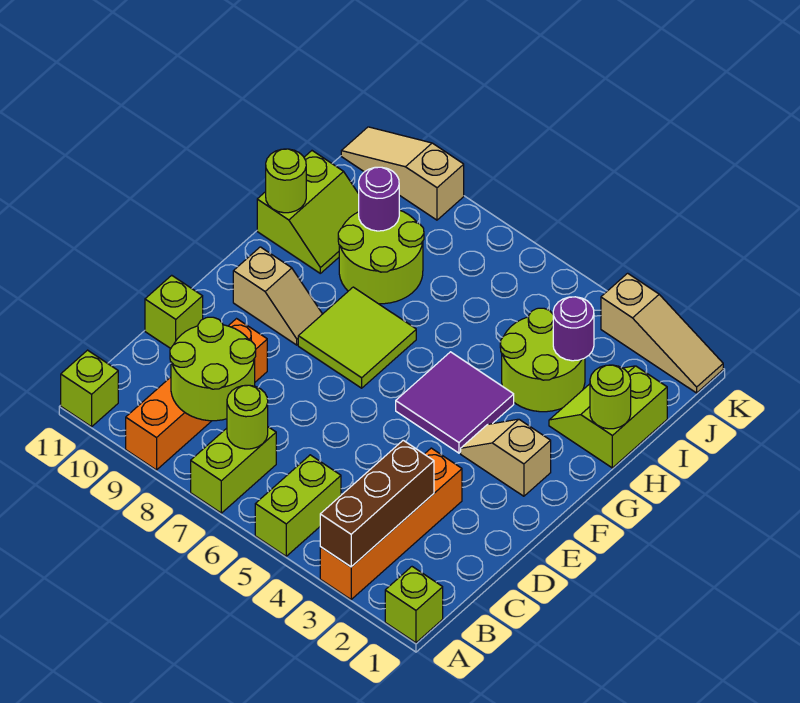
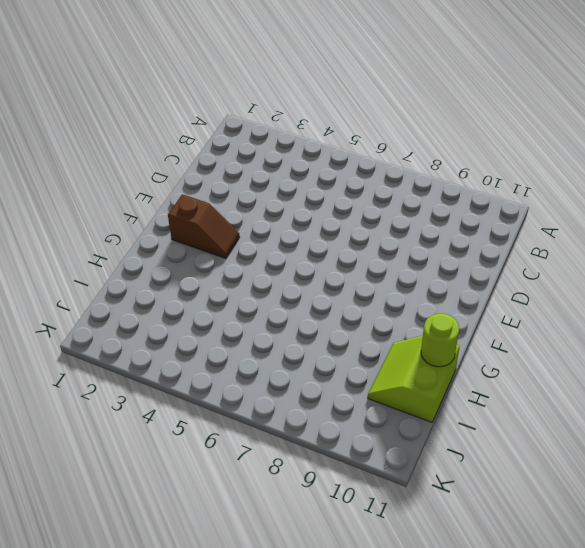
brown 1x2 slope [168,194,239,258] -> tan 1x2 slope [461,419,551,496]
none -> lime 1x1 brick [385,567,443,643]
none -> orange 1x4 brick [320,448,462,599]
none -> lime 1x2 brick [255,455,341,556]

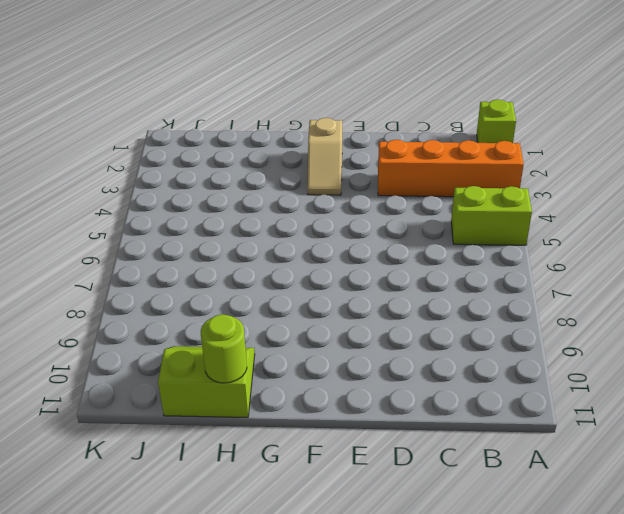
none -> lime 1x2 brick [191,427,276,513]
none -> orange 1x4 brick [126,319,267,470]
none -> lime 1x1 brick [61,350,118,427]

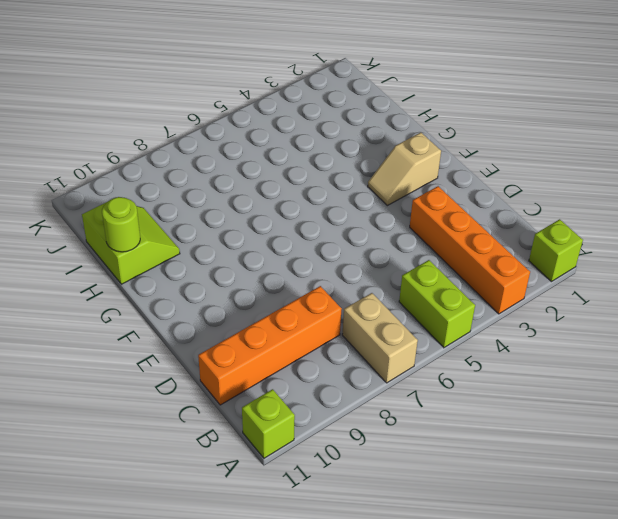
tan 1x2 brick [342,293,418,383] -> lime 1x2 brick [191,427,276,513]
orange 1x4 brick [198,286,341,405] -> orange 1x4 brick turned to [126,319,267,470]
none -> lime 1x1 brick [145,275,203,348]
none -> purple 2x2 tile [396,352,514,453]
none -> lime 2x2 tile [298,287,416,388]

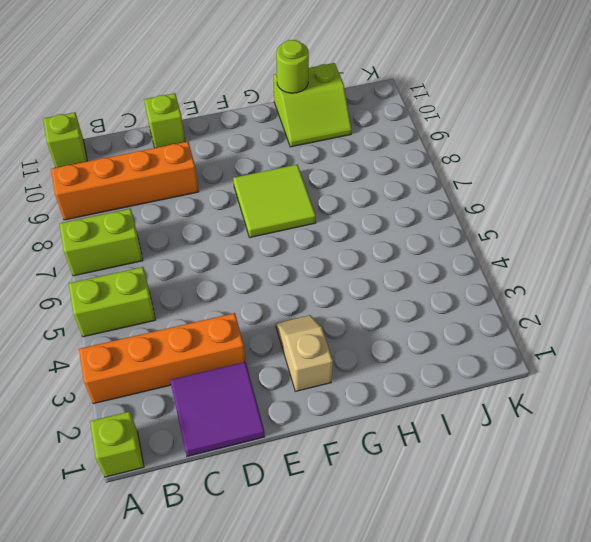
purple 2x2 tile [170,362,265,456] -> purple 2x2 tile moved to [396,352,514,453]
none -> tan 1x2 slope [233,247,322,345]
none -> lime 2x2 slope [549,366,667,468]
none -> lime 2x2 round brick [500,308,585,412]

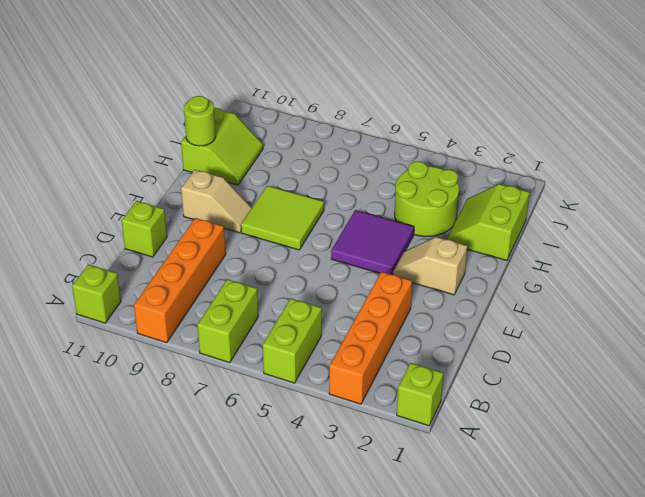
none -> lime 2x2 round brick [338,210,424,304]
none -> tan 1x3 slope [601,273,723,393]
none -> tan 1x3 slope [341,127,464,220]

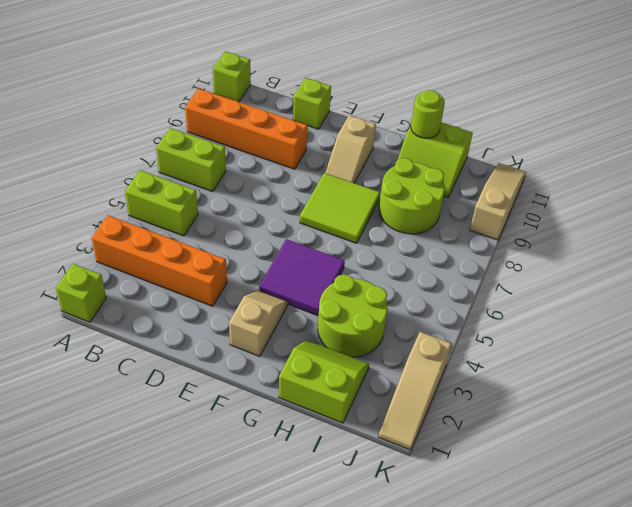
none -> brown 1x3 brick [320,440,434,567]
none -> lime 1x1 round brick [227,385,268,449]
none -> lime 2x2 round brick [170,317,256,421]

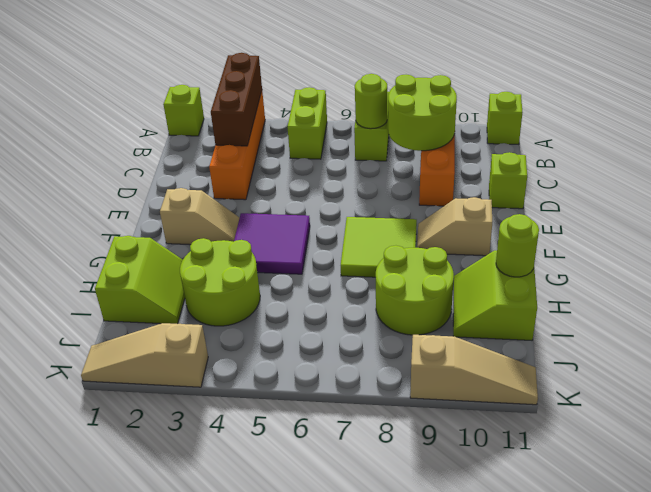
none -> lime 1x1 round brick [590,365,631,429]
none -> purple 1x1 round brick [553,297,594,361]
none -> purple 1x1 round brick [359,167,399,231]

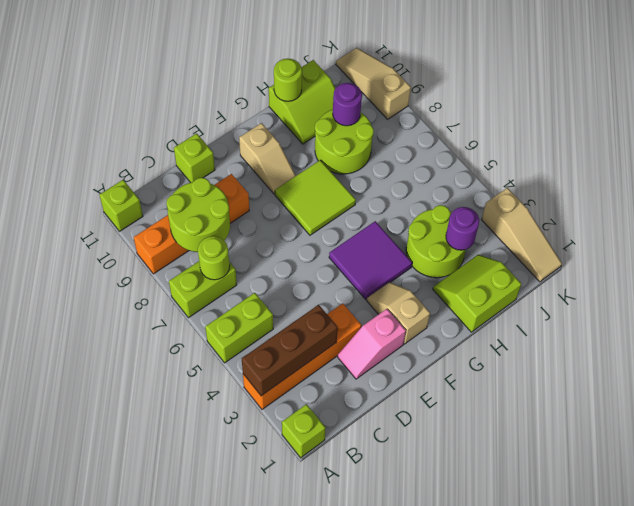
pink 1x2 slope [338,309,406,379] -> none
none -> lime 1x1 round brick [590,365,631,429]

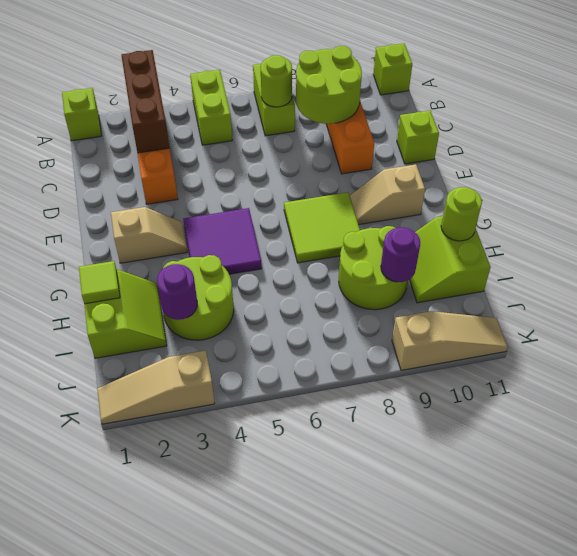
lime 1x1 tile [79,261,120,304] -> lime 1x1 round brick [590,365,631,429]

